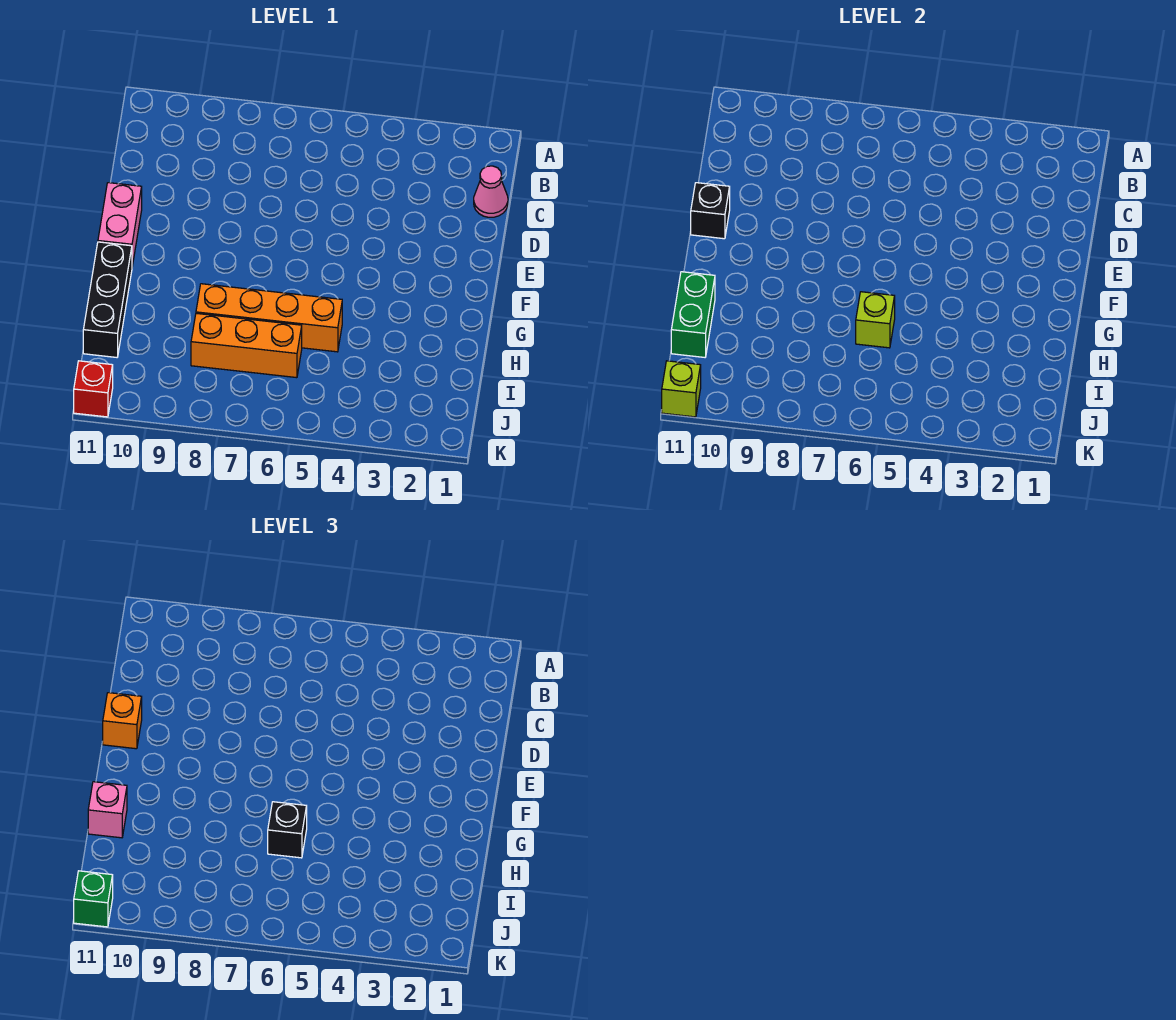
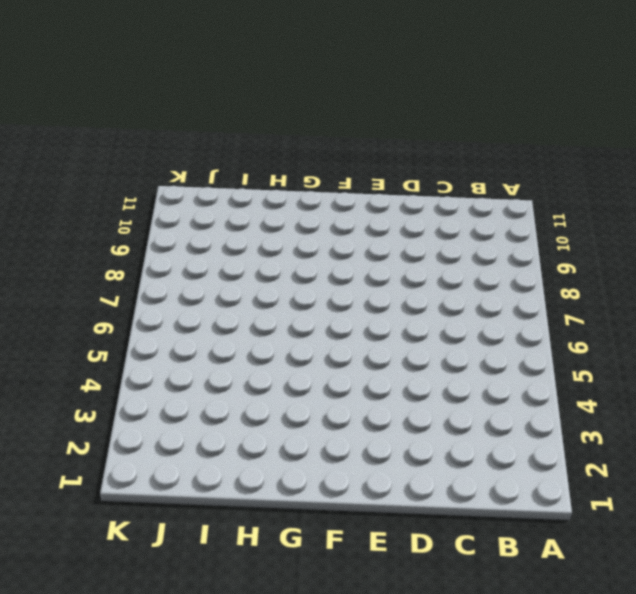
none -> pink 1x1 cone [474,166,508,217]
none -> pink 1x2 brick [98,183,142,266]
none -> black 1x3 brick [83,242,132,357]

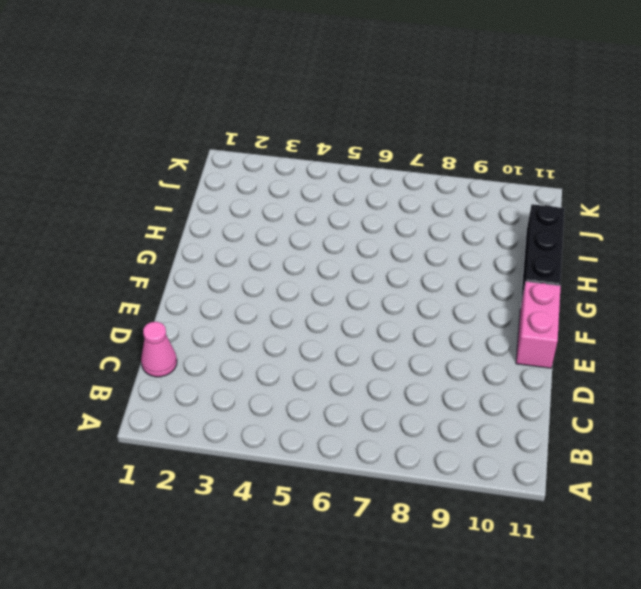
none -> orange 1x4 brick [196,284,342,352]
none -> orange 1x3 brick [191,313,302,378]
none -> red 1x1 brick [74,361,113,417]

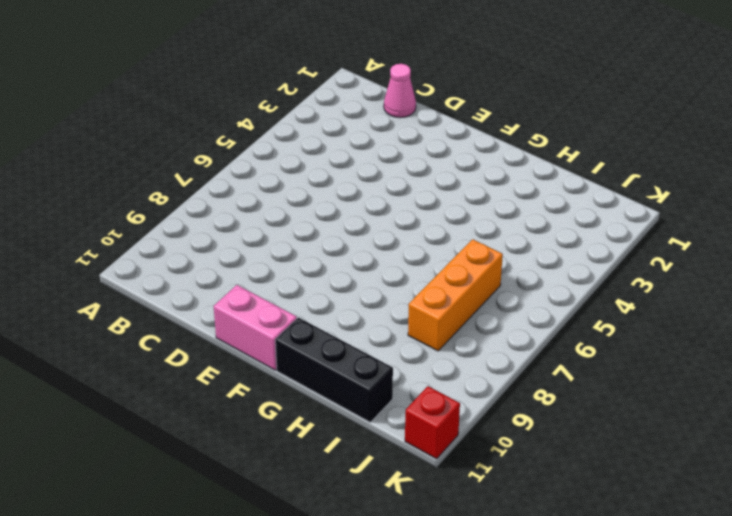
none -> orange 1x4 brick [196,284,342,352]
none -> black 1x1 brick [691,183,730,239]
none -> lime 1x1 brick [856,292,895,348]

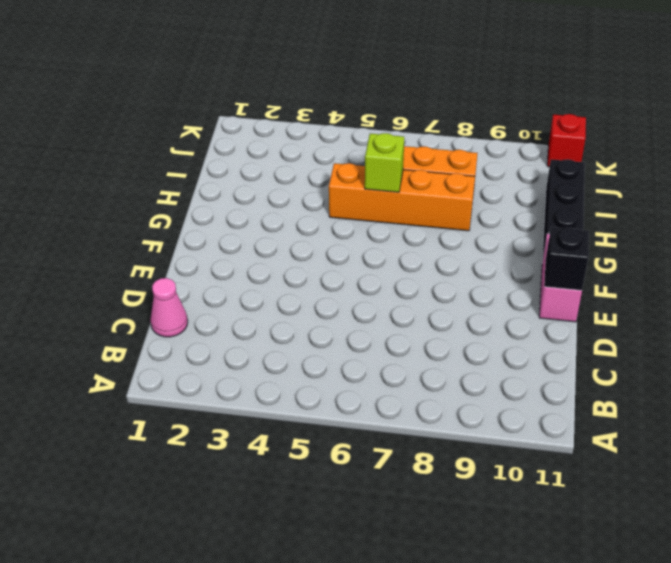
none -> green 1x2 brick [671,272,715,357]
none -> lime 1x1 brick [662,361,701,417]
none -> orange 1x1 brick [103,693,142,749]

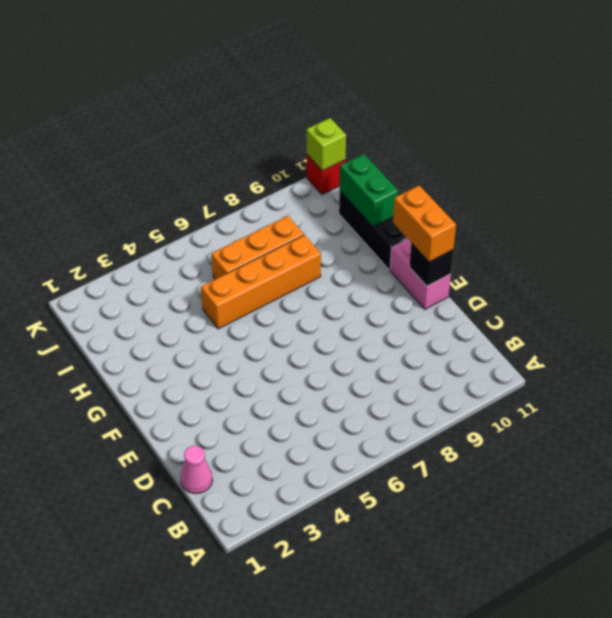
orange 1x2 brick [393,186,456,262] -> orange 1x1 brick [103,693,142,749]
none -> lime 1x1 brick [856,292,895,348]
none -> black 1x1 brick [268,802,307,858]
none -> pink 1x1 brick [88,782,127,838]

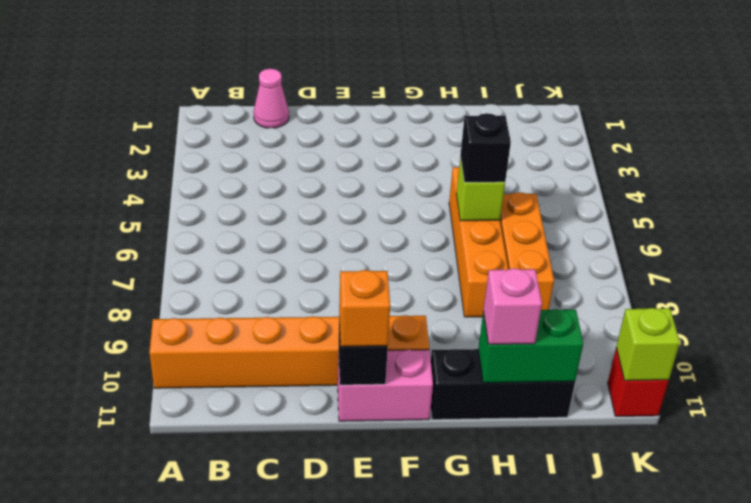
orange 1x6 brick [150,315,429,388] -> none
none -> green 1x1 brick [74,871,113,927]

